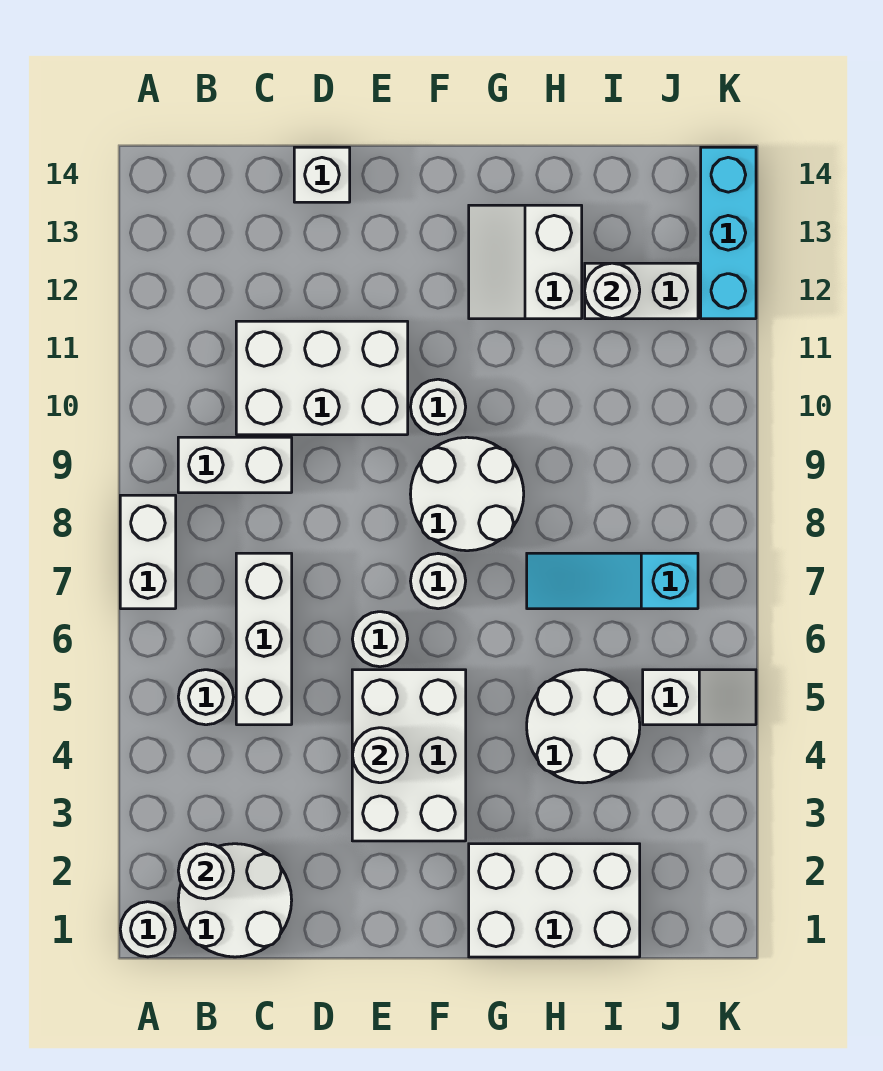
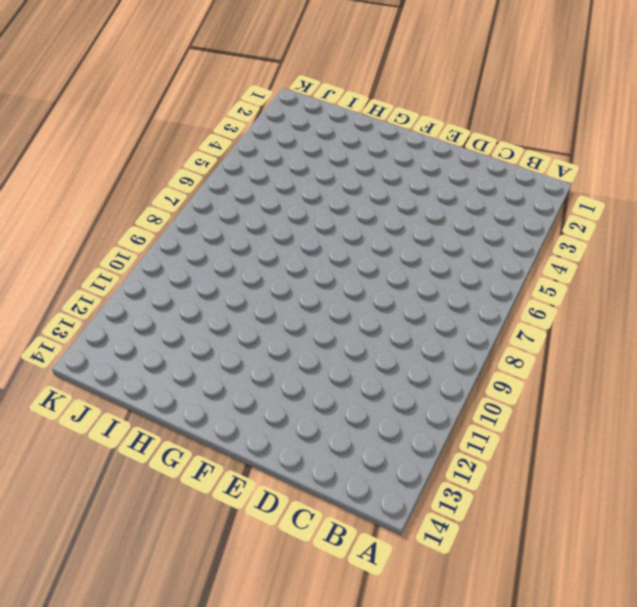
none -> white 1x1 round brick [120,902,175,957]
none -> white 1x2 brick [120,495,176,609]
none -> white 2x2 round brick [178,844,292,957]

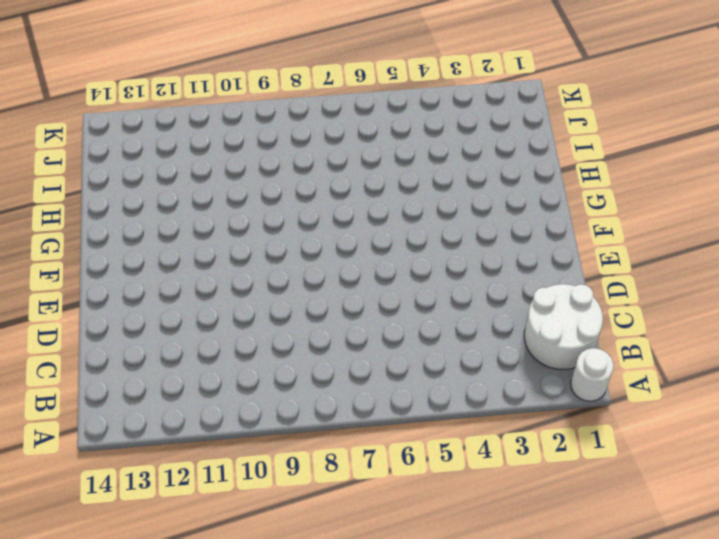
none -> white 1x2 brick [120,495,176,609]
none -> white 1x1 round brick [178,670,234,725]
none -> white 1x2 brick [178,437,292,493]

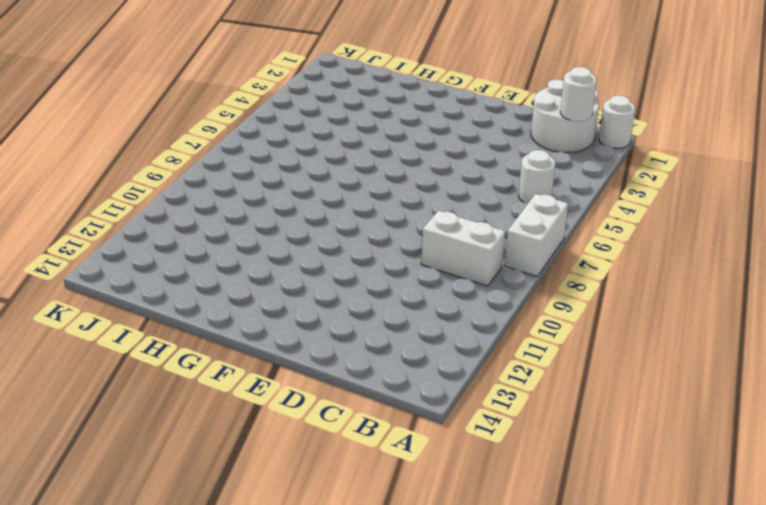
none -> white 1x3 brick [236,553,292,725]
none -> white 2x3 brick [236,321,408,435]
none -> white 1x1 brick [294,147,350,202]

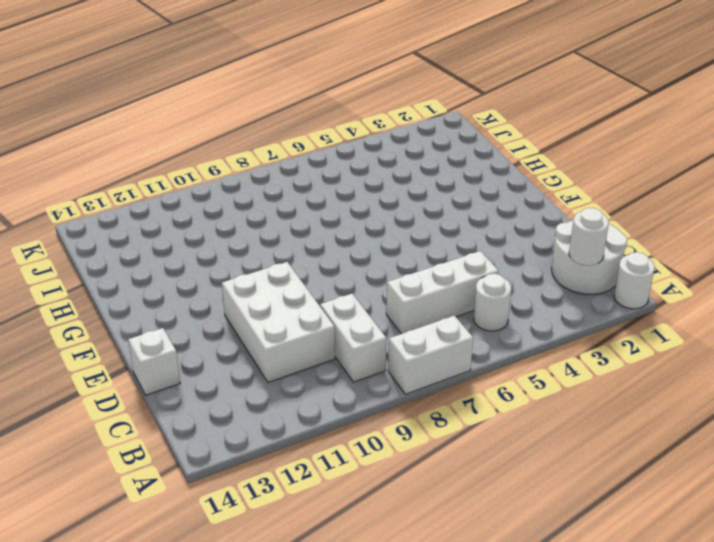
none -> white 2x3 brick [352,670,466,841]
none -> white 1x1 round brick [352,612,408,667]
none -> white 1x1 round brick [411,554,466,609]

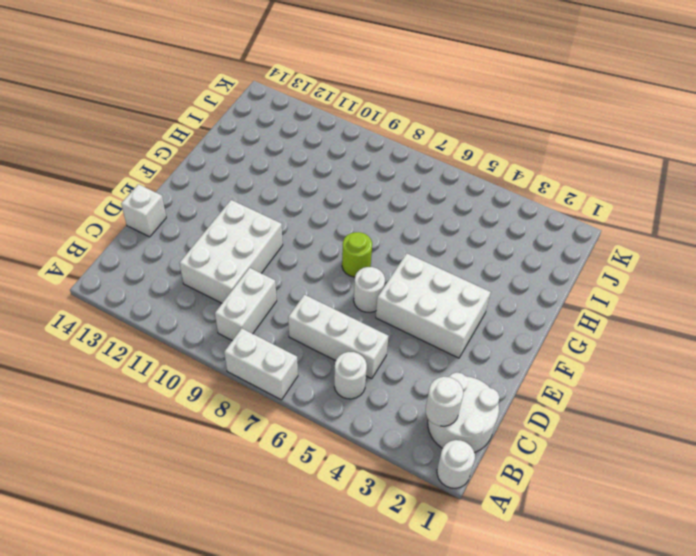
lime 1x1 round brick [342,232,372,277] -> white 1x1 round brick [411,554,466,609]
none -> white 2x2 round brick [410,437,524,551]
none -> white 1x1 round brick [411,379,466,435]
none -> white 2x3 brick [469,844,640,957]

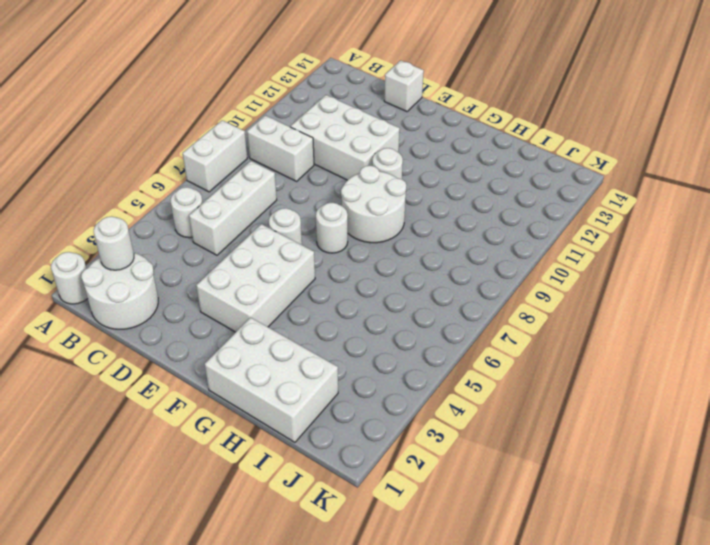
none -> white 2x2 slope [469,205,582,319]
none -> white 2x2 round brick [527,670,640,783]
none -> cyan 1x3 slope [527,553,698,609]

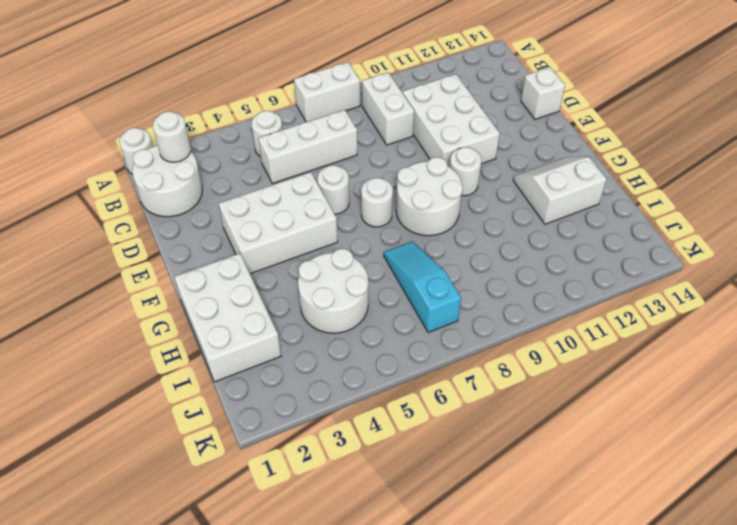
none -> white 1x2 brick [585,263,698,319]
none -> white 1x2 slope [643,670,756,725]
none -> cyan 1x3 brick [701,147,756,319]

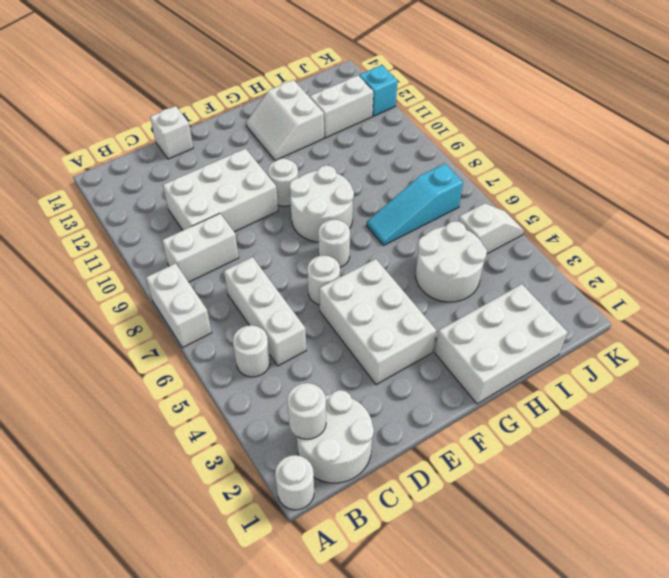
cyan 1x1 brick [359,65,398,116] -> cyan 1x3 brick [701,147,756,319]
none -> white 1x1 round brick [352,728,408,783]
none -> white 1x1 round brick [585,263,640,319]

